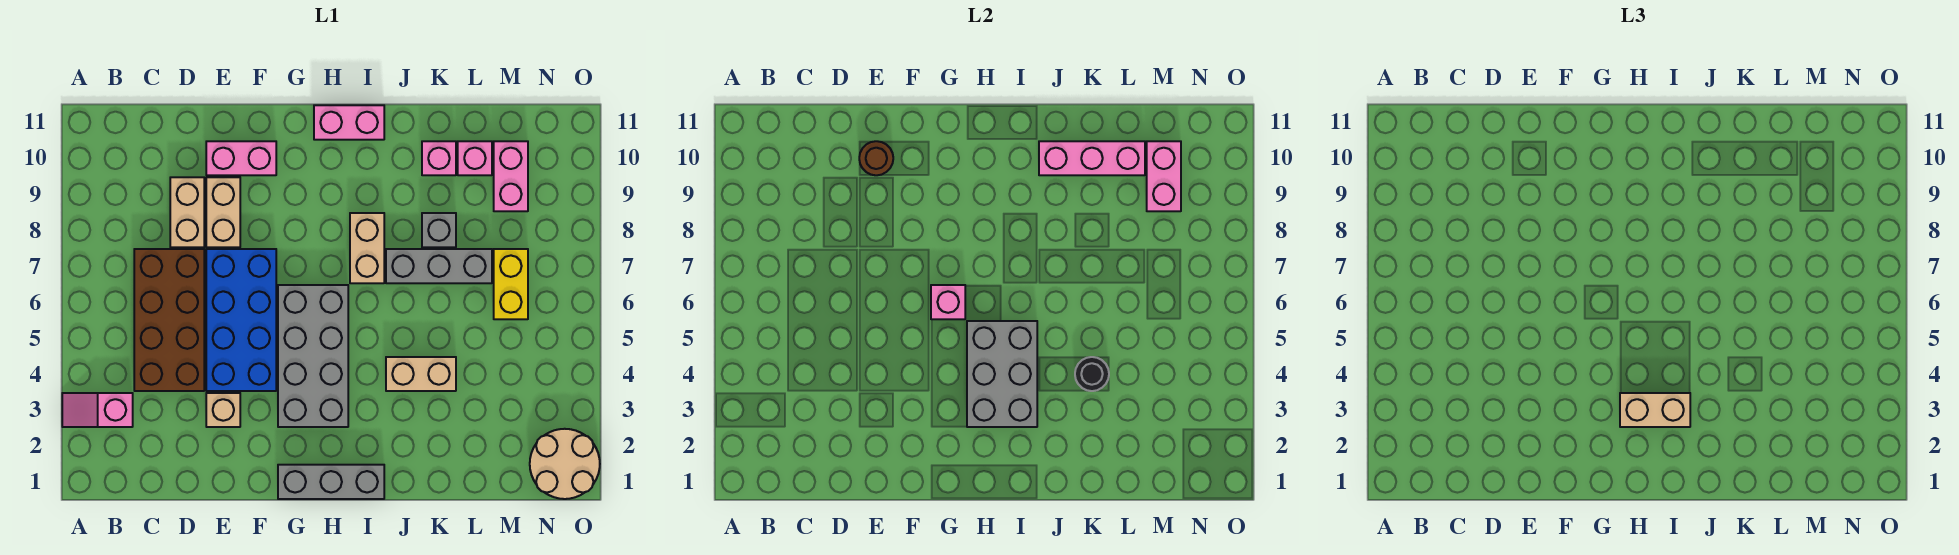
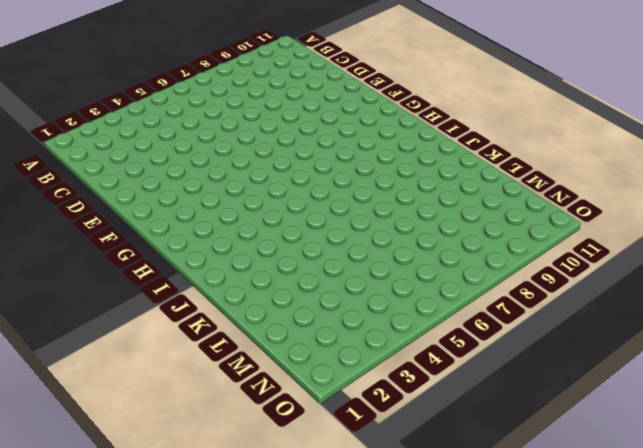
none -> pink 1x2 slope [62,393,133,427]
none -> brown 2x4 brick [134,249,204,391]
none -> tan 1x2 brick [170,177,204,247]

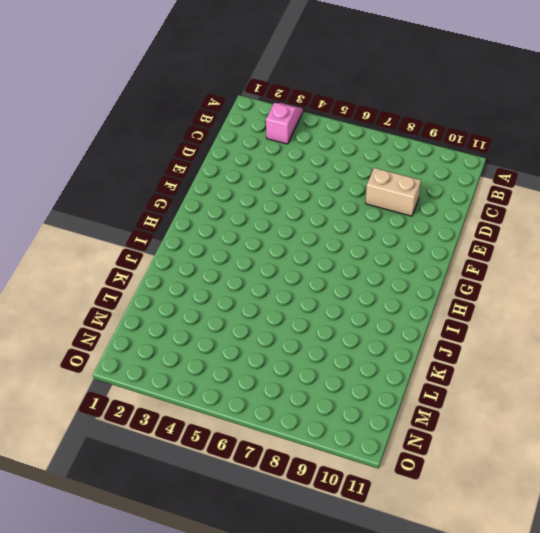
none -> brown 2x4 brick [134,249,204,391]
none -> tan 1x1 brick [206,393,240,427]
none -> blue 2x4 brick [206,249,276,391]

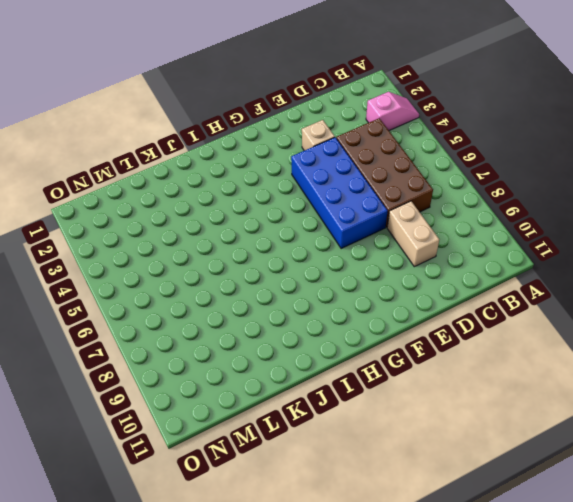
none -> tan 1x2 brick [206,177,240,247]
none -> pink 1x2 brick [206,141,276,175]
none -> grey 1x3 brick [278,465,384,499]

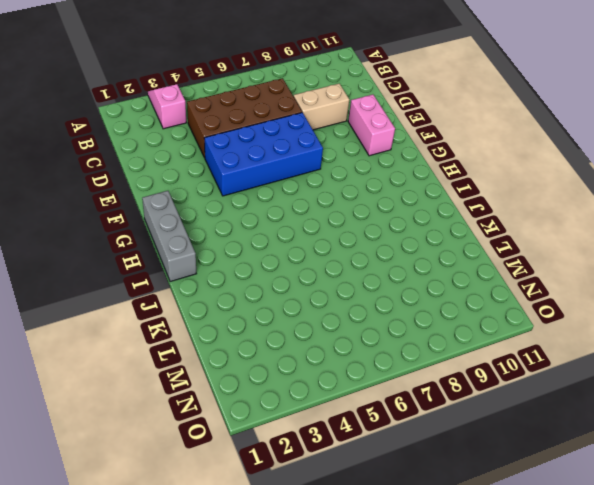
none -> tan 1x1 brick [206,393,240,427]
none -> tan 1x2 brick [206,177,240,247]
none -> grey 2x4 brick [278,285,348,427]

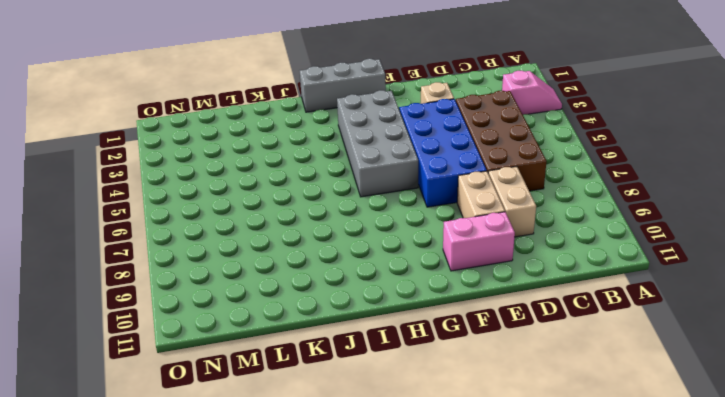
none -> pink 1x2 brick [314,105,384,140]
none -> tan 1x2 brick [350,213,384,283]
none -> tan 1x2 brick [386,357,456,391]

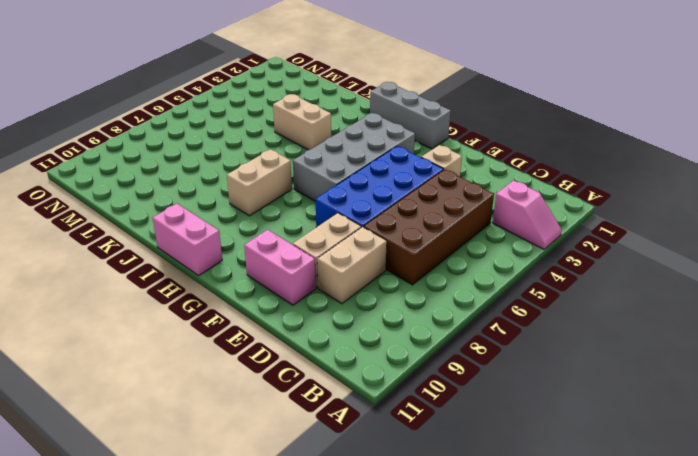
none -> grey 1x3 brick [386,249,492,283]
none -> grey 1x1 brick [422,213,456,247]
none -> pink 1x1 brick [422,141,456,175]

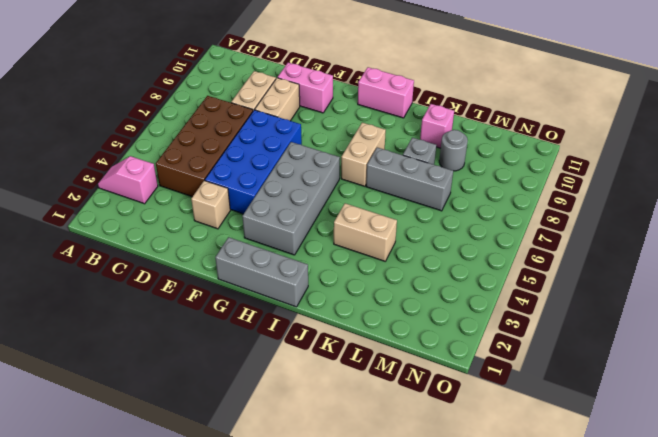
grey 1x1 round brick [439,130,468,171] -> none
none -> pink 1x1 brick [458,141,492,175]
none -> yellow 1x2 brick [494,249,528,319]
none -> pink 1x2 brick [494,141,528,211]

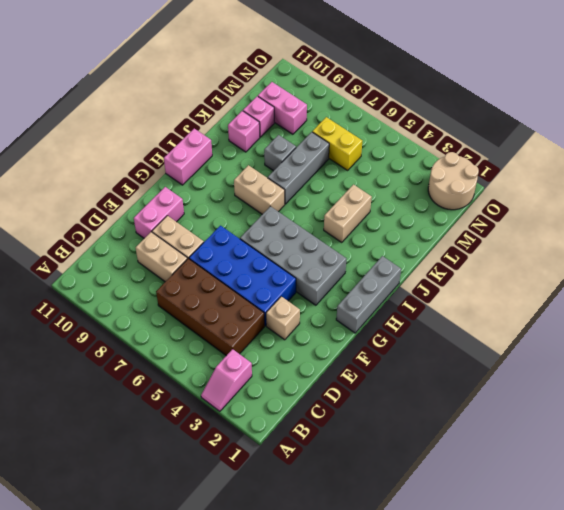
none -> brown 1x1 round brick [859,141,893,175]
none -> pink 1x1 brick [931,285,965,319]
none -> grey 2x3 brick [967,321,1037,427]

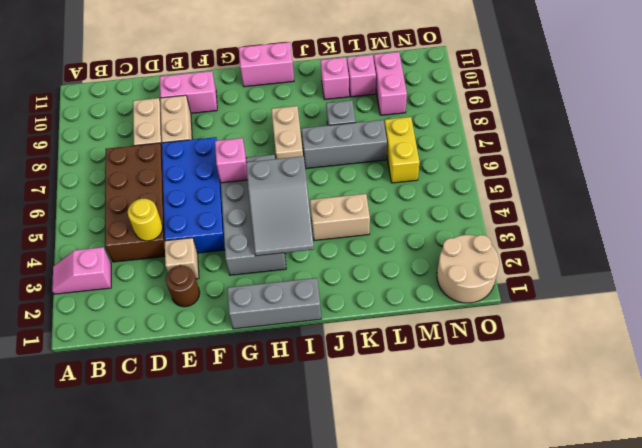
yellow 1x1 round brick [128,199,163,241] -> none
brown 1x1 round brick [166,265,200,307] -> brown 1x1 round brick moved to [859,141,893,175]
grey 2x3 slope [246,156,314,256] -> grey 2x3 brick [967,321,1037,427]
none -> pink 1x3 brick [1039,141,1145,175]
none -> black 1x1 round brick [1075,357,1109,391]
none -> pink 1x2 brick [1147,141,1181,211]

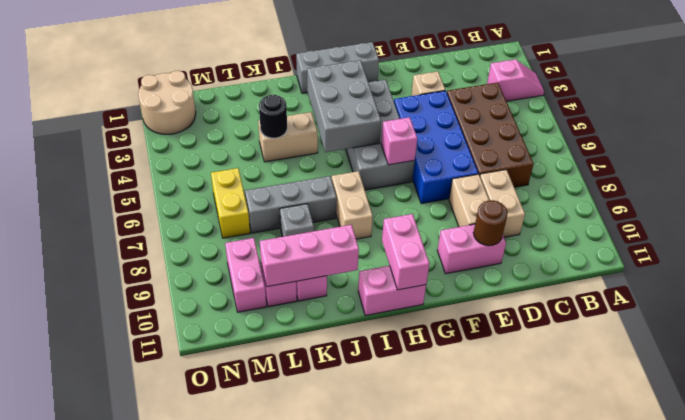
pink 1x2 brick [382,214,429,290] -> pink 1x2 brick moved to [1147,141,1181,211]
none -> tan 1x2 brick [1620,393,1690,427]

